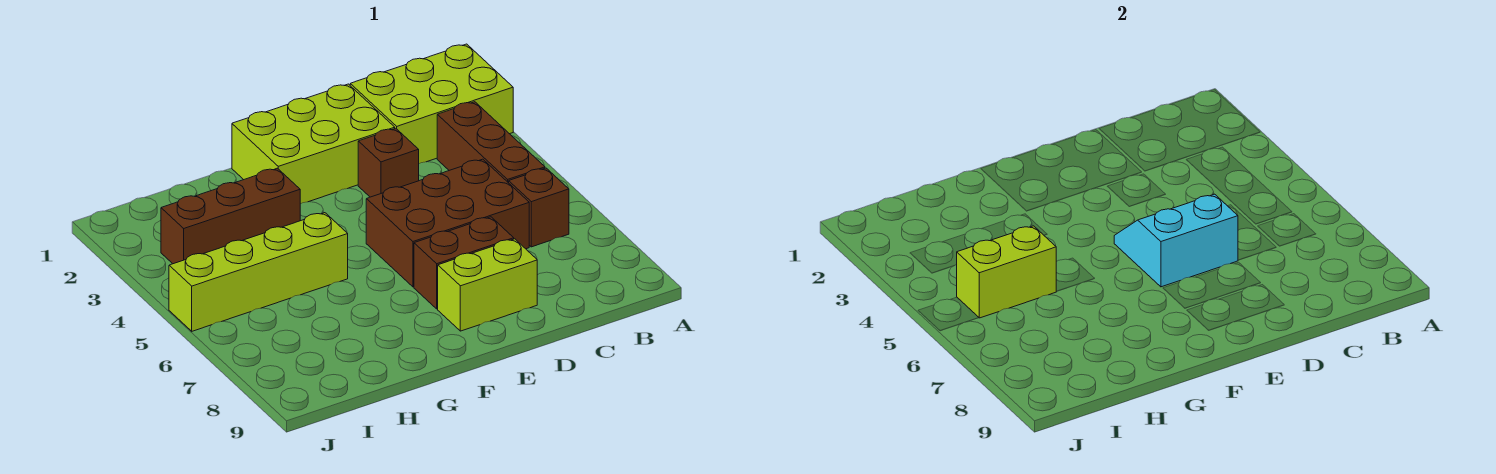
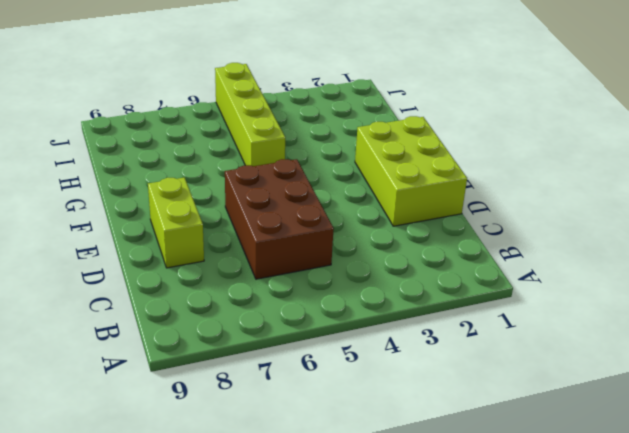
none -> lime 2x3 brick [350,44,513,164]
none -> brown 1x3 brick [437,102,545,183]
none -> brown 1x1 brick [509,168,569,247]

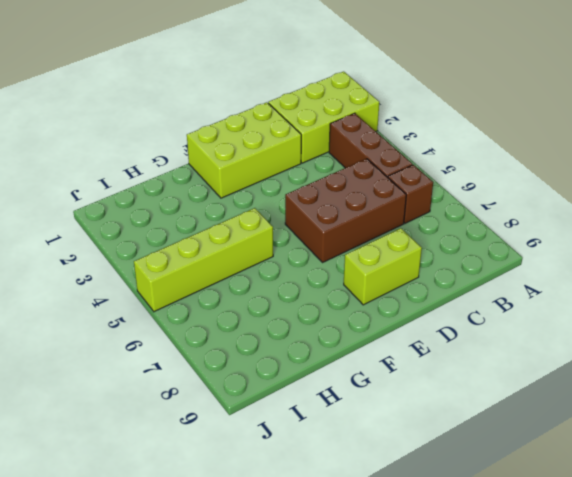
none -> brown 1x1 brick [358,128,419,197]
none -> brown 1x2 brick [414,217,514,309]
none -> brown 1x3 brick [161,168,300,264]

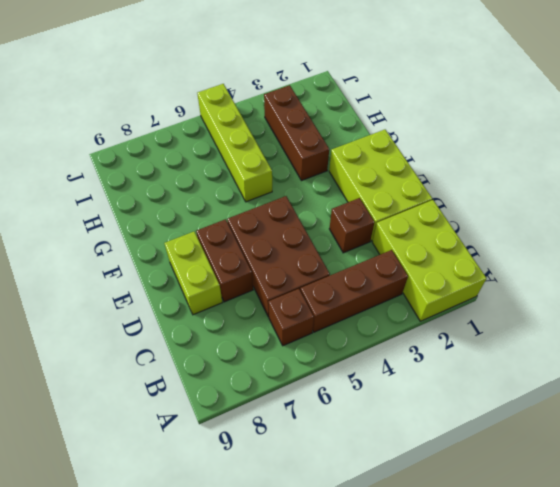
none -> cyan 2x2 slope [1114,194,1238,287]
none -> lime 1x2 brick [957,226,1057,318]

